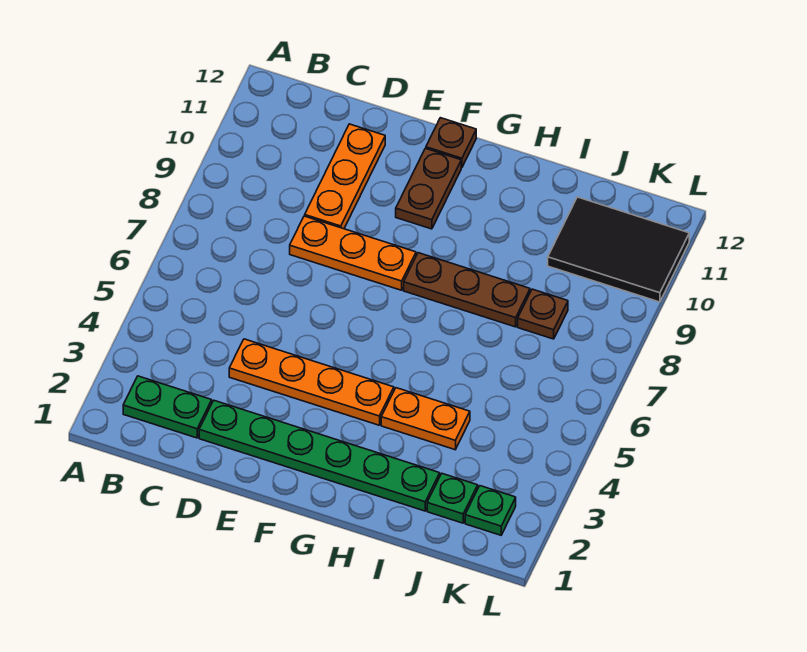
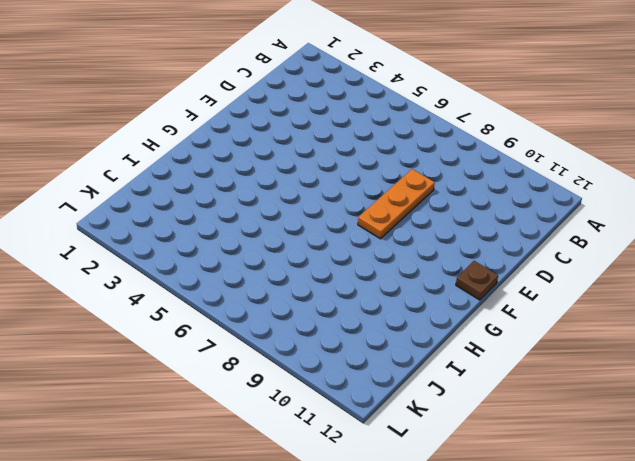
none -> green 1x2 plate [123,376,212,438]
none -> green 1x6 plate [199,401,440,511]
none -> orange 1x4 plate [229,339,394,425]

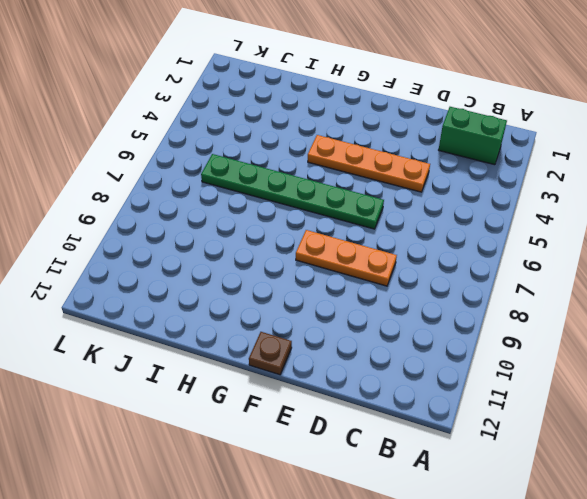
green 1x2 brick [439,107,507,165] -> green 1x2 plate [123,376,212,438]
green 1x6 plate [201,154,384,229] -> green 1x6 plate moved to [199,401,440,511]
none -> orange 1x3 plate [305,124,385,229]
none -> brown 1x2 plate [396,148,461,229]
none -> brown 1x3 plate [404,253,530,327]

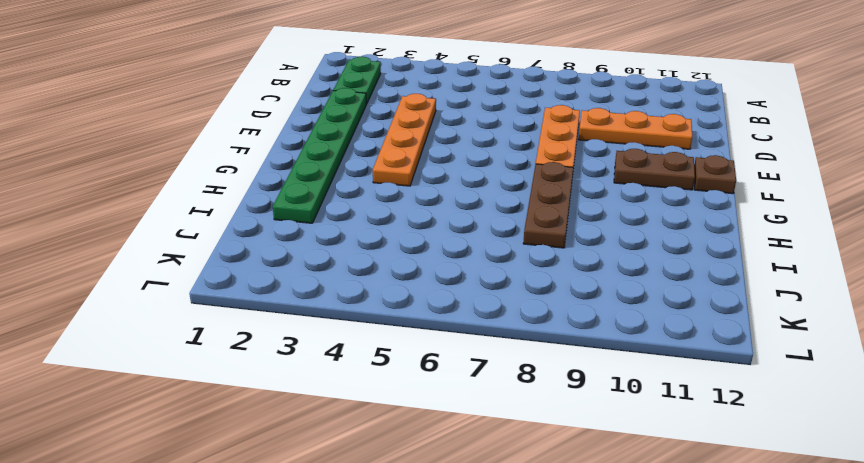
none -> orange 1x2 plate [381,388,470,450]
none -> green 1x1 plate [427,474,478,523]
none -> brown 1x1 plate [518,289,568,339]

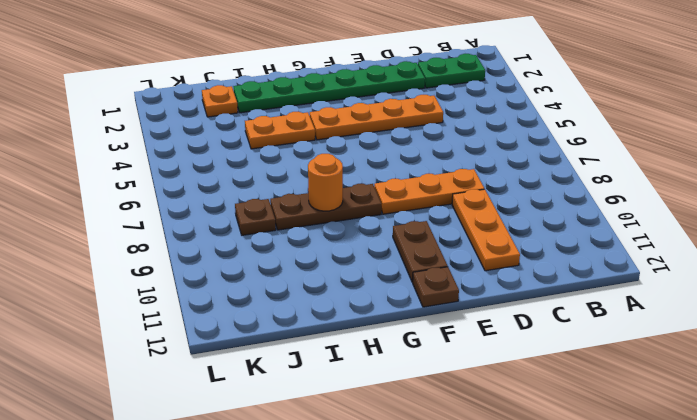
orange 1x1 round brick [308,154,343,211] -> none
orange 1x1 plate [202,85,238,117] -> green 1x1 plate [427,474,478,523]
none -> black 2x3 tile [548,197,689,302]
none -> green 1x1 plate [465,486,516,535]

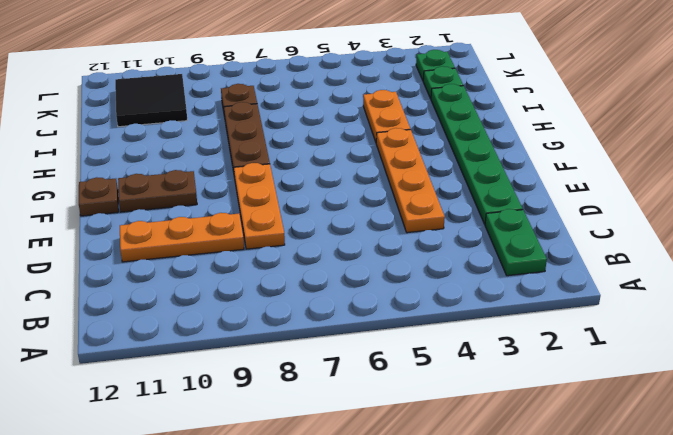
black 2x2 tile [115,74,187,127] -> black 2x3 tile [548,197,689,302]

